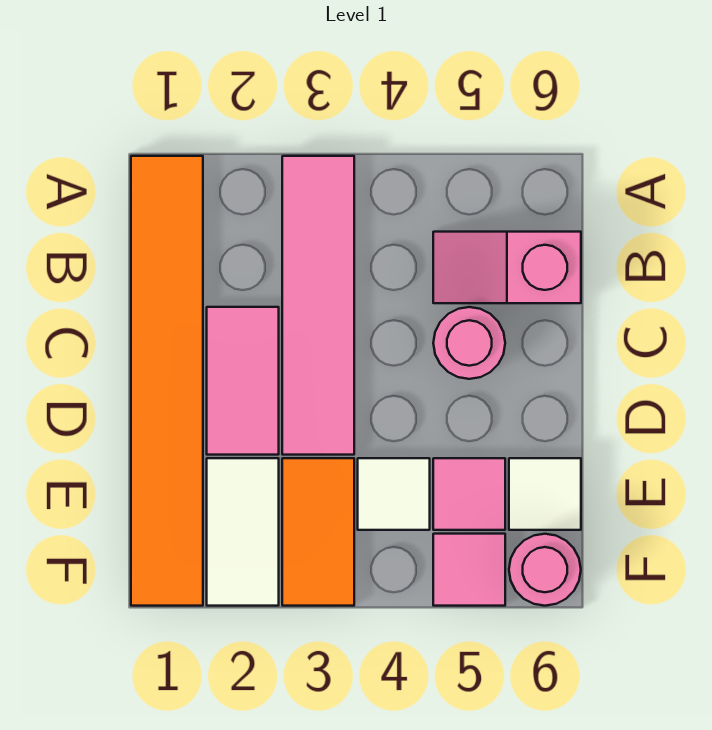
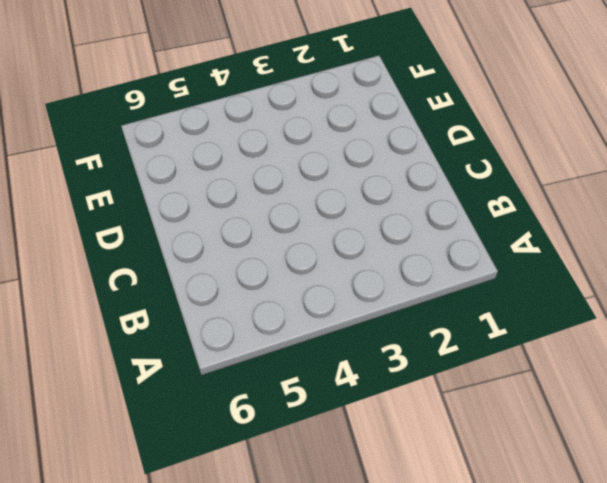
none -> orange 1x6 tile [131,156,203,606]
none -> pink 1x4 tile [282,156,354,455]
none -> pink 1x2 slope [433,232,581,303]

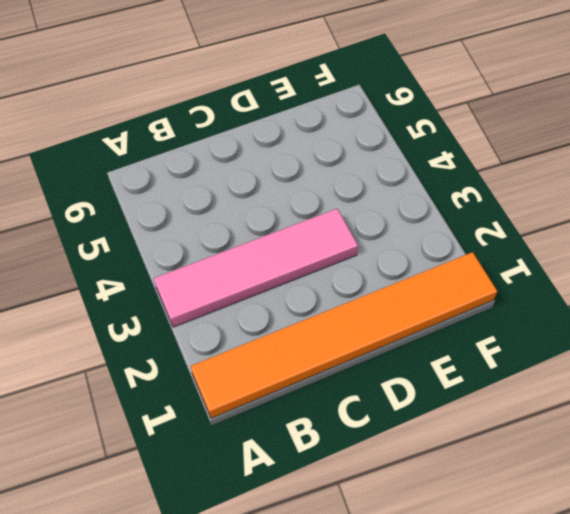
none -> pink 1x2 slope [433,232,581,303]
none -> pink 1x2 tile [207,307,279,455]
none -> pink 1x1 round brick [433,307,505,379]

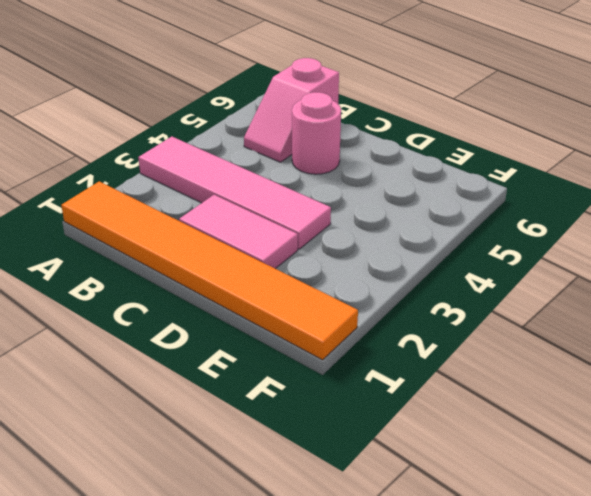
none -> white 1x2 tile [207,458,279,606]
none -> orange 1x2 tile [282,458,354,606]
none -> white 1x1 tile [358,458,430,530]

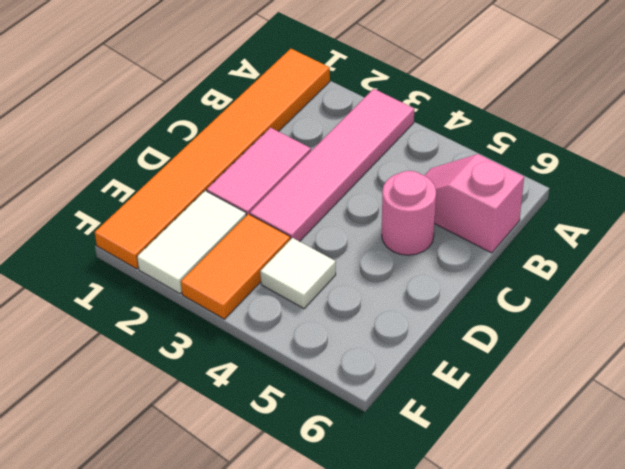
none -> pink 1x1 tile [433,458,505,530]
none -> white 1x1 tile [509,458,581,530]
none -> pink 1x1 tile [433,534,505,606]

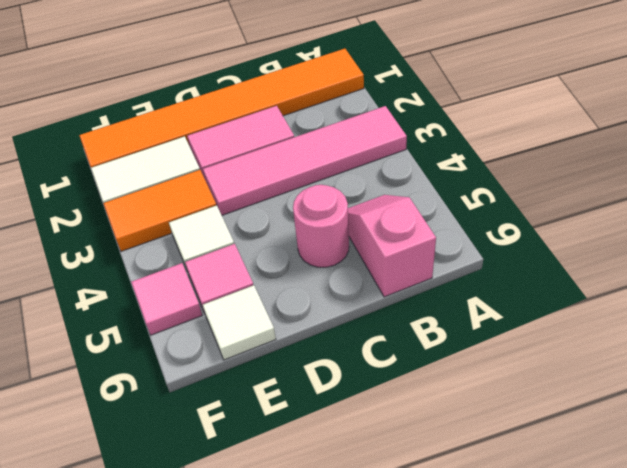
none -> pink 1x1 round brick [509,534,581,606]

